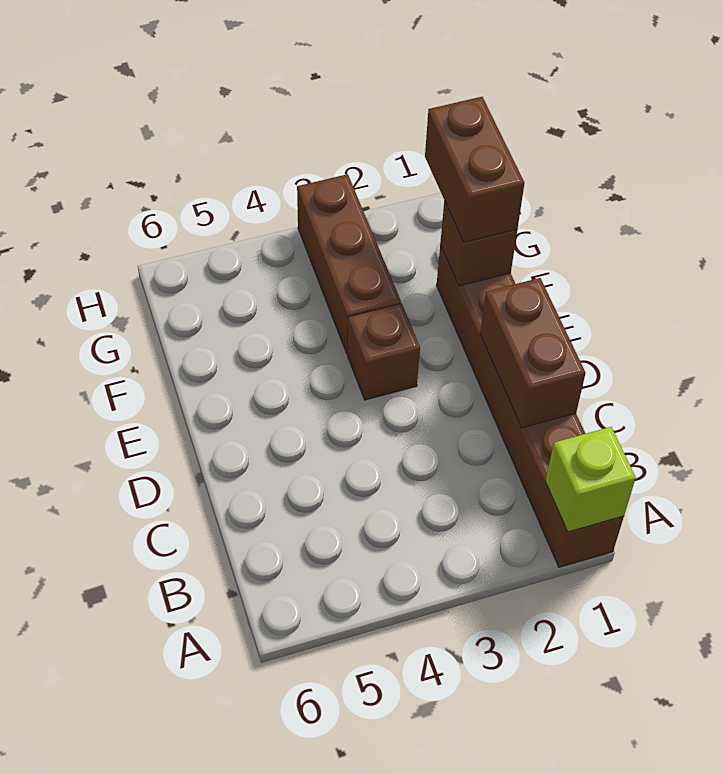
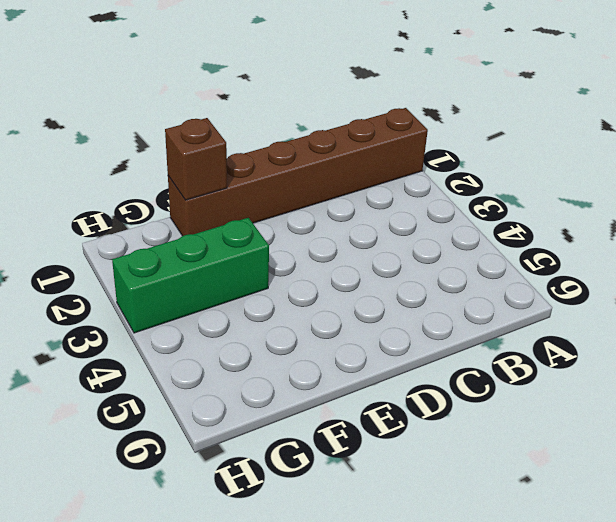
green 1x3 brick [112,218,269,333] -> brown 1x3 brick [297,174,401,354]
none -> brown 1x1 brick [348,303,420,400]
none -> lime 1x1 brick [545,427,636,532]

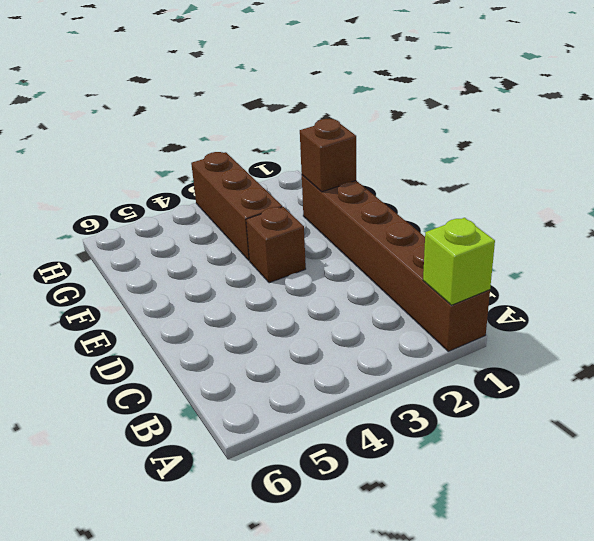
none -> brown 1x2 brick [480,278,585,428]
none -> brown 1x2 brick [425,97,524,242]

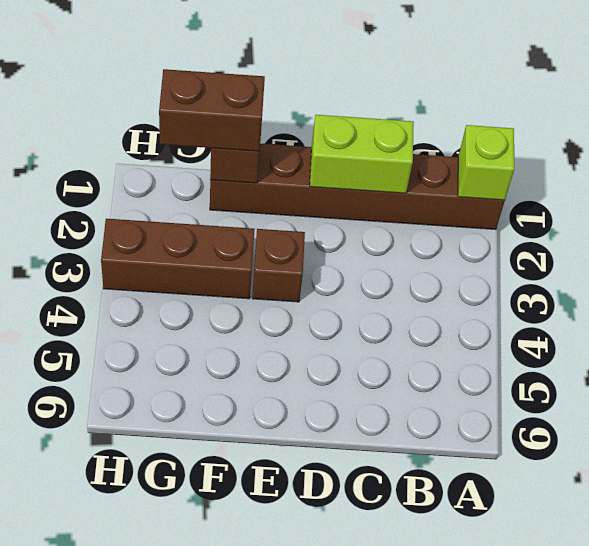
lime 1x2 brick [310,115,414,193] -> brown 1x2 brick [480,278,585,428]

